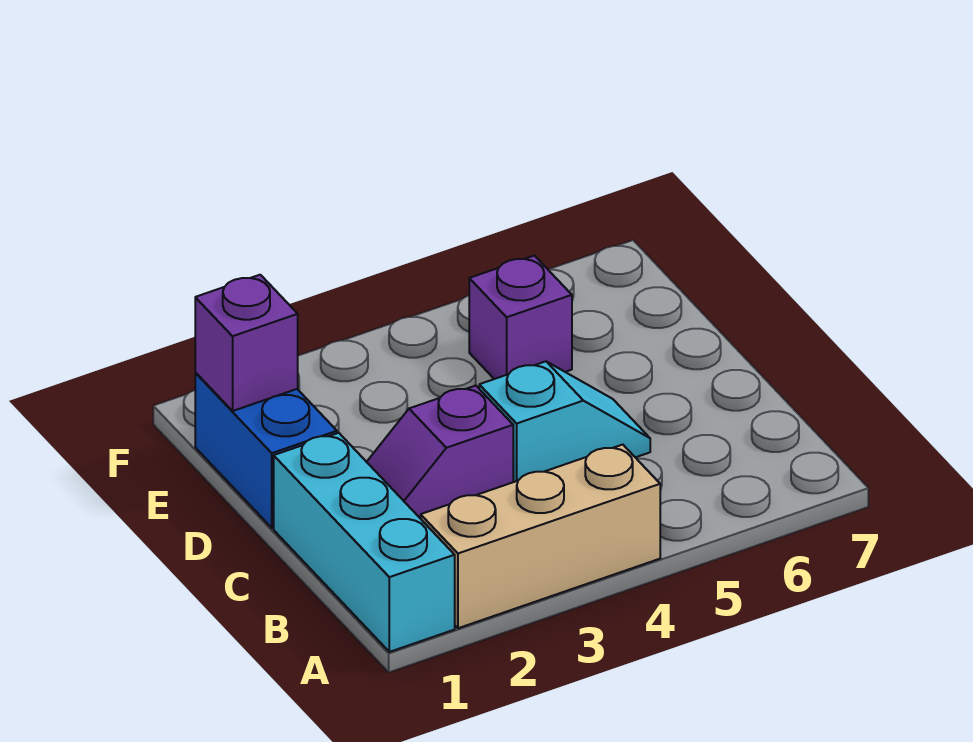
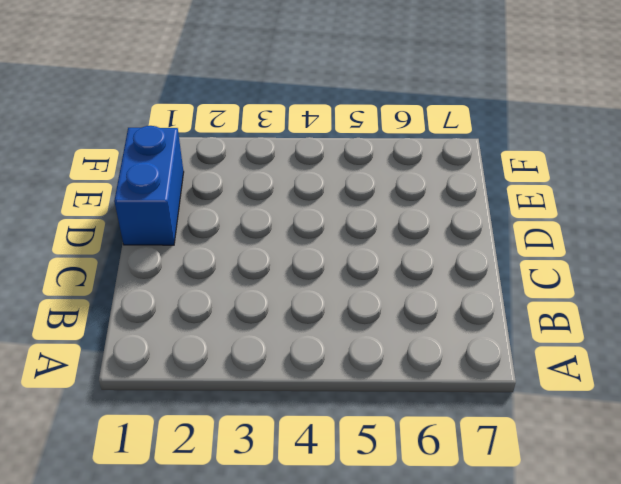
none -> cyan 1x3 brick [274,433,455,652]
none -> tan 1x3 brick [421,445,660,628]

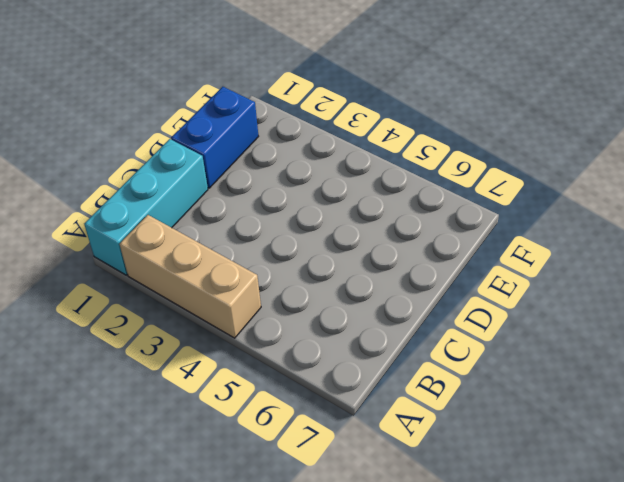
none -> purple 1x2 slope [367,386,513,519]
none -> cyan 1x2 slope [479,361,650,482]

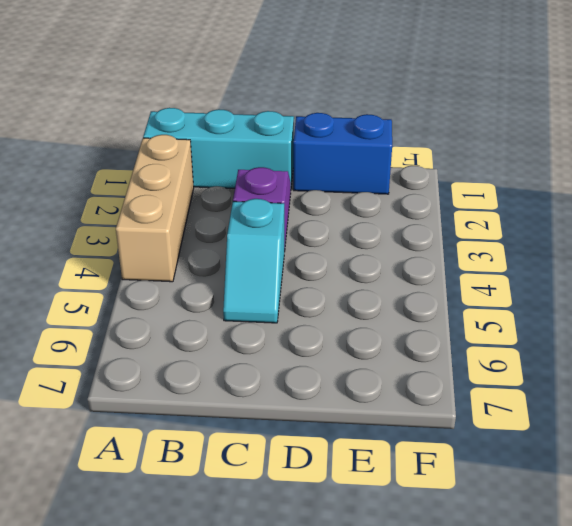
none -> purple 1x1 brick [469,256,572,379]
none -> purple 1x1 brick [195,275,298,411]

